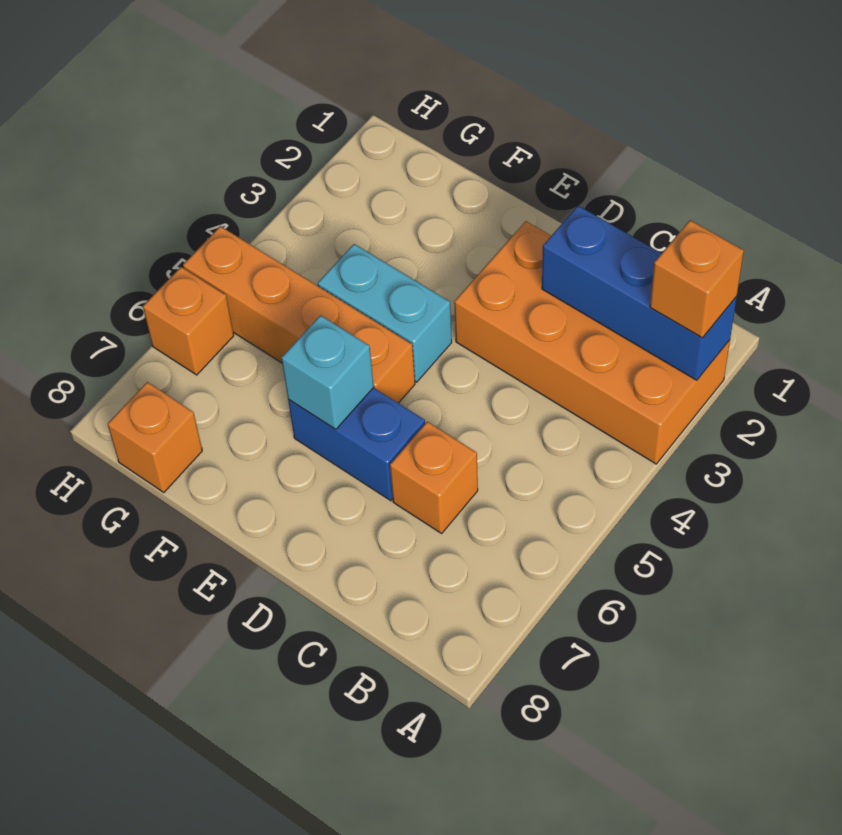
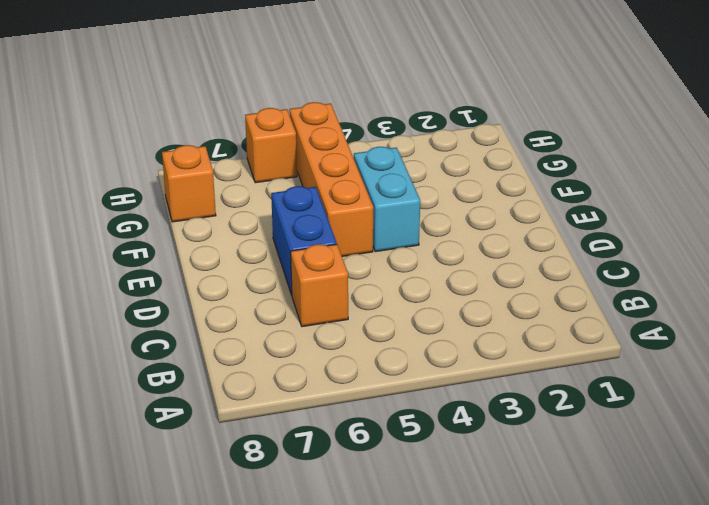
none -> orange 2x4 brick [454,221,730,464]
none -> blue 1x3 brick [542,206,737,380]

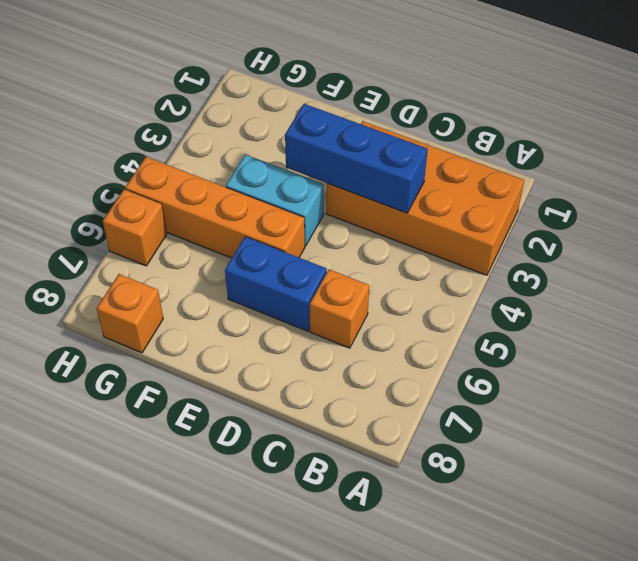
blue 1x3 brick [285,104,428,213] -> blue 1x3 brick moved to [542,206,737,380]
none -> cyan 1x1 brick [282,315,374,429]
none -> orange 1x1 brick [650,220,744,338]

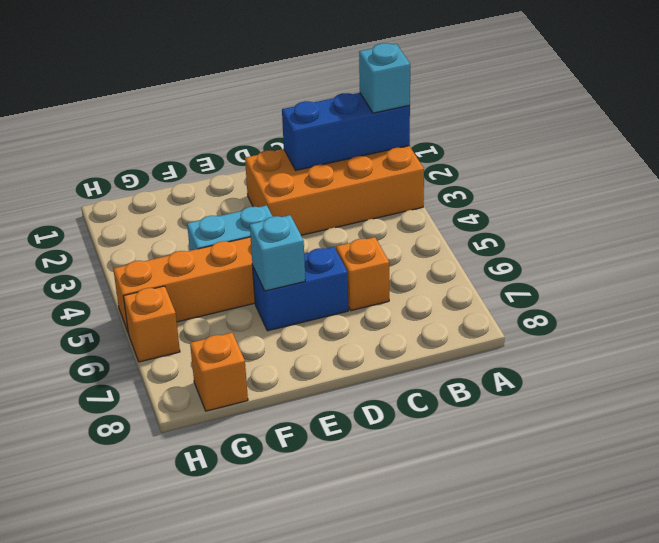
cyan 1x1 brick [359,43,410,113] -> orange 1x1 brick [650,220,744,338]

